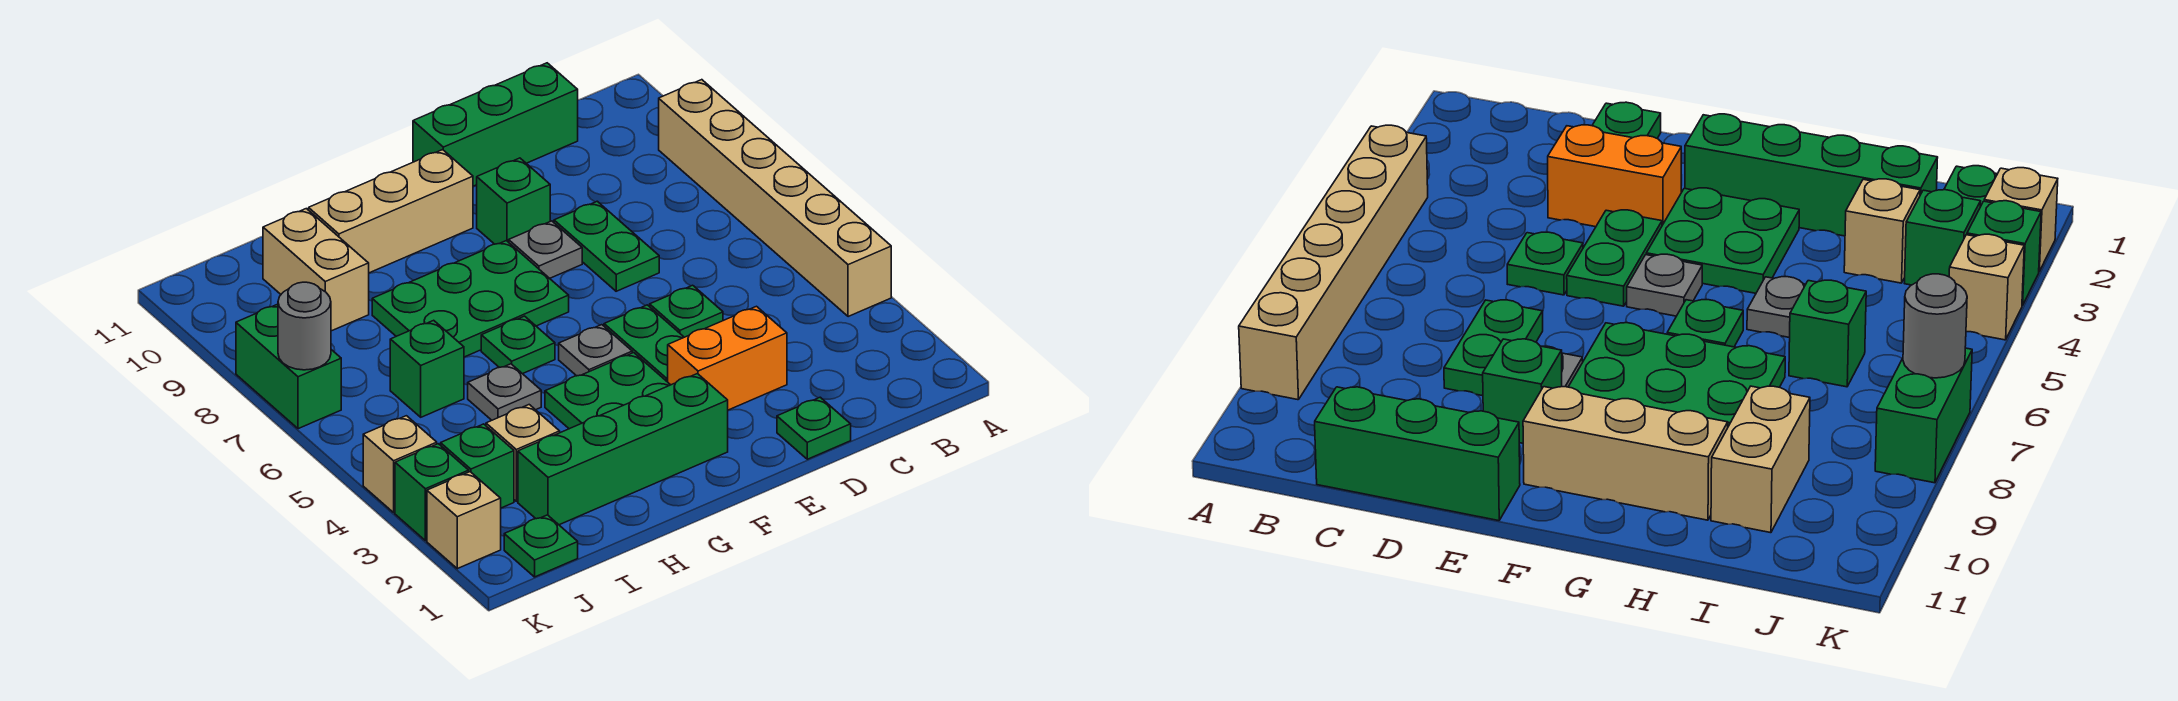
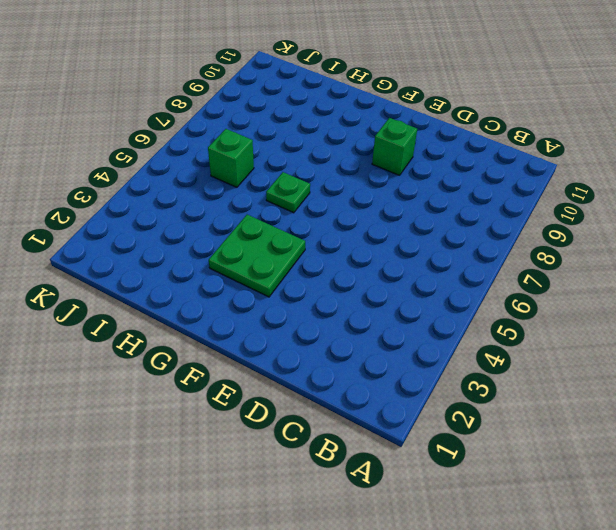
none -> tan 1x6 brick [659,80,891,317]
none -> green 1x3 brick [413,63,578,186]
none -> green 1x1 plate [777,397,851,459]

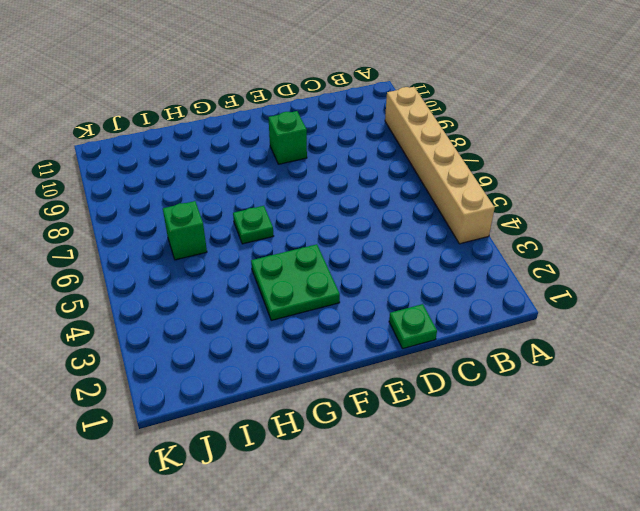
none -> green 1x3 brick [413,63,578,186]
none -> orange 1x2 brick [668,306,787,410]
none -> green 1x1 plate [650,285,723,337]

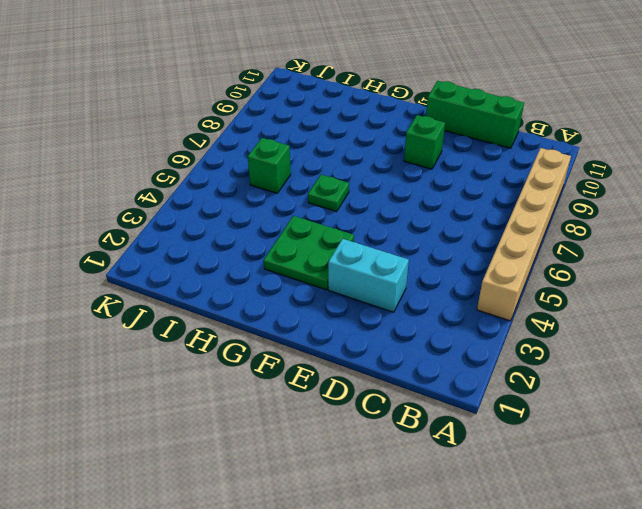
cyan 1x2 brick [328,239,409,312] -> orange 1x2 brick [668,306,787,410]
none -> green 1x1 plate [777,397,851,459]
none -> green 1x1 plate [650,285,723,337]
none -> green 1x2 plate [554,201,659,291]

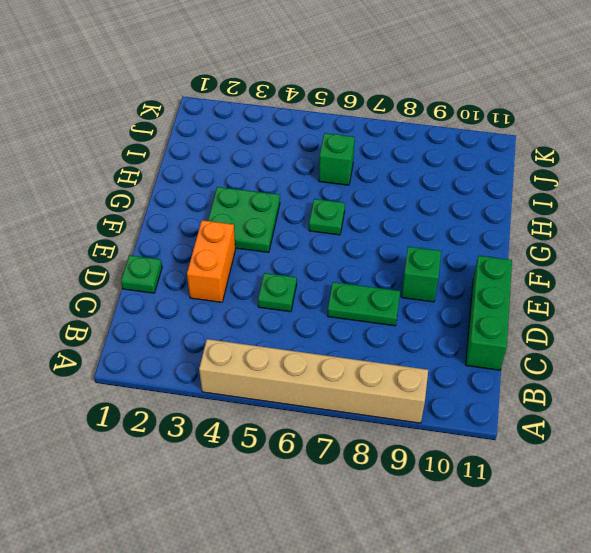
none -> green 1x2 plate [604,305,684,382]
none -> grey 1x1 plate [509,221,582,278]
none -> green 1x4 brick [518,374,728,525]

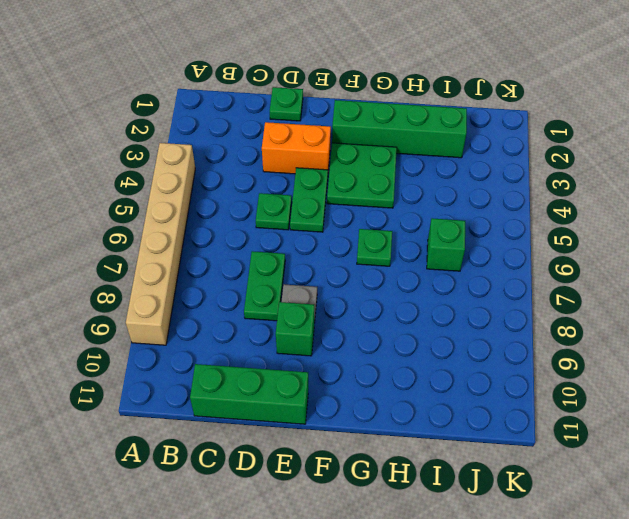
none -> grey 1x1 plate [559,325,632,376]
none -> green 2x3 plate [372,241,569,357]
none -> tan 1x3 brick [309,150,473,273]

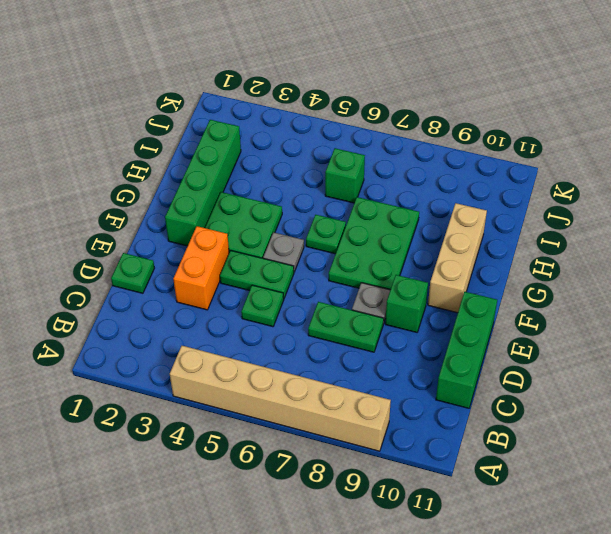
none -> grey 1x1 plate [468,364,541,420]
none -> tan 1x1 brick [486,405,560,501]
none -> tan 1x2 brick [263,209,369,331]

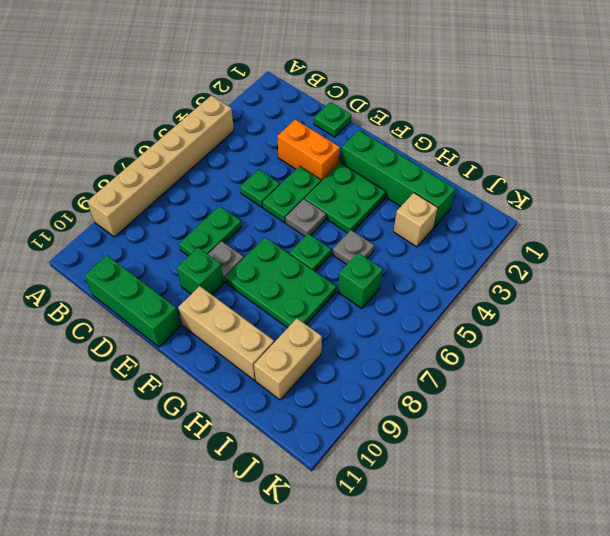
none -> green 1x1 plate [504,515,578,577]
none -> green 1x1 brick [441,424,514,508]
none -> tan 1x1 brick [427,472,501,569]

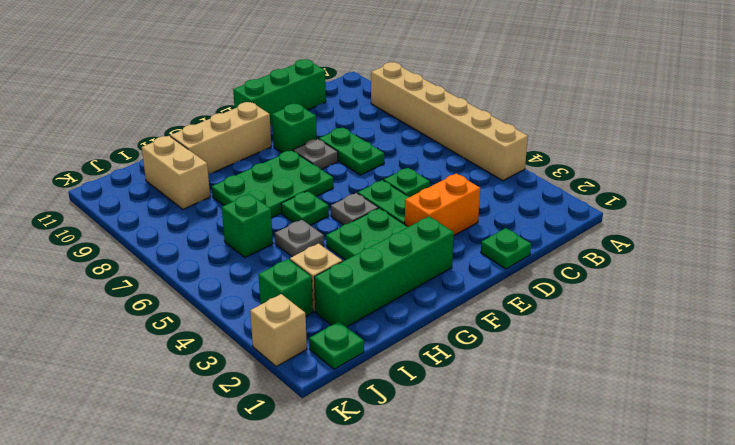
none -> green 1x1 brick [395,444,469,541]
none -> tan 1x1 brick [363,416,437,512]
none -> green 1x2 brick [236,304,341,429]

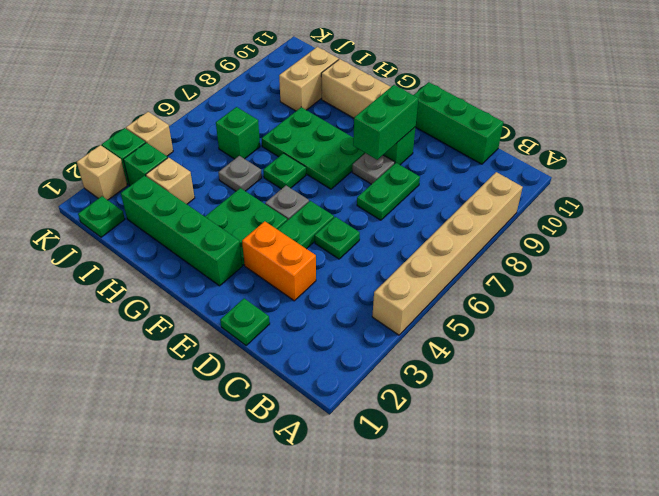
green 1x2 brick [353,85,418,160] -> green 1x2 brick moved to [236,304,341,429]
none -> grey 1x1 round brick [278,282,331,370]

